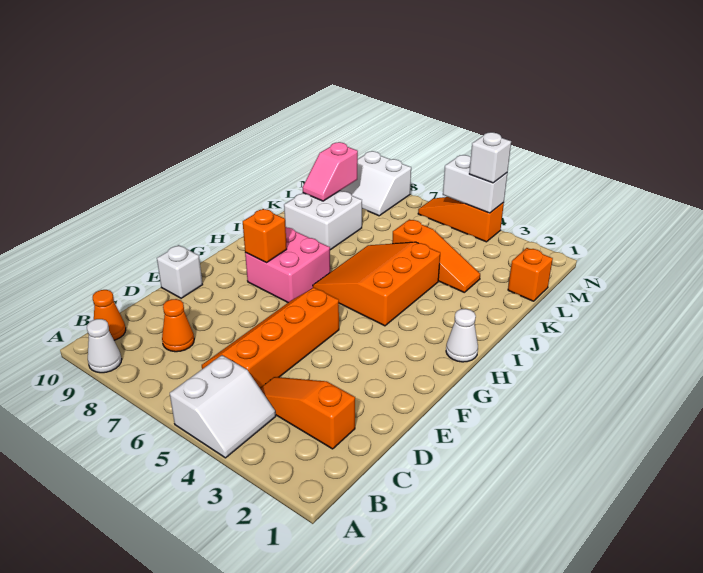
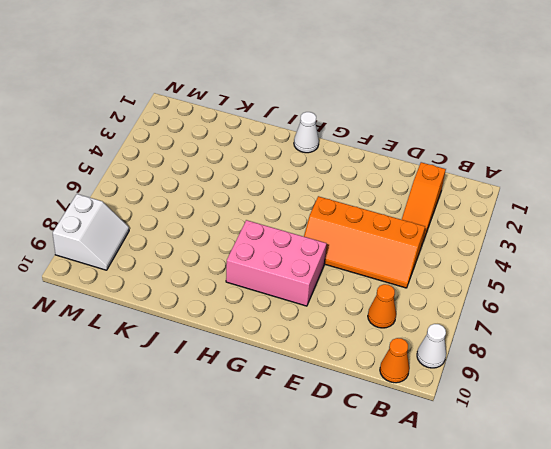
pink 2x3 brick [226,220,327,306] -> pink 2x2 brick [245,227,330,302]
none -> white 2x2 slope [170,355,276,458]
none -> white 1x1 brick [157,245,203,298]
none -> orange 3x3 slope [313,242,440,326]

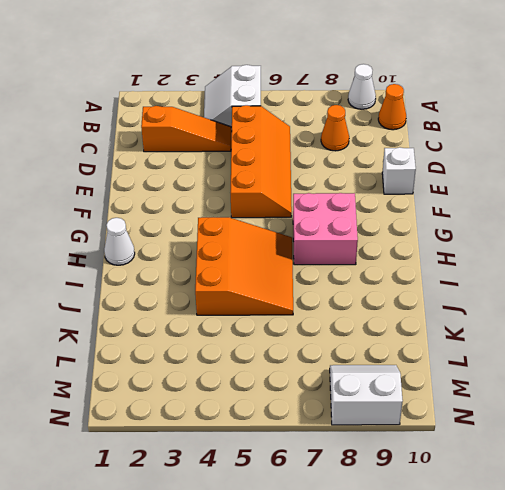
none -> white 2x2 brick [284,191,362,250]
none -> orange 1x3 slope [392,219,480,292]
none -> orange 1x1 brick [508,248,553,301]

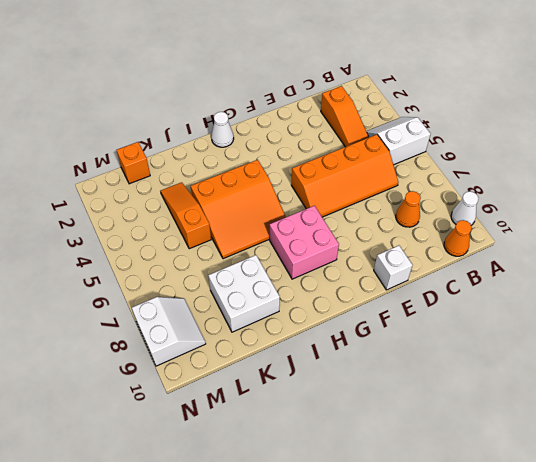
none -> orange 1x3 slope [418,197,504,242]
none -> orange 1x1 brick [243,209,287,263]
none -> pink 1x2 slope [303,142,358,201]

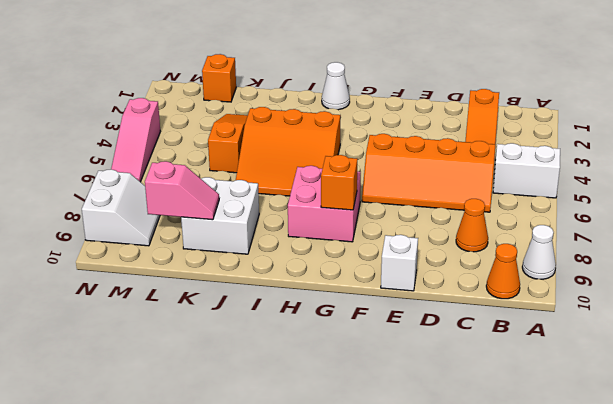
pink 1x3 slope [111,98,160,182] -> orange 1x3 slope [418,197,504,242]
none -> white 1x2 brick [443,155,507,213]
none -> white 1x1 brick [469,132,511,183]

